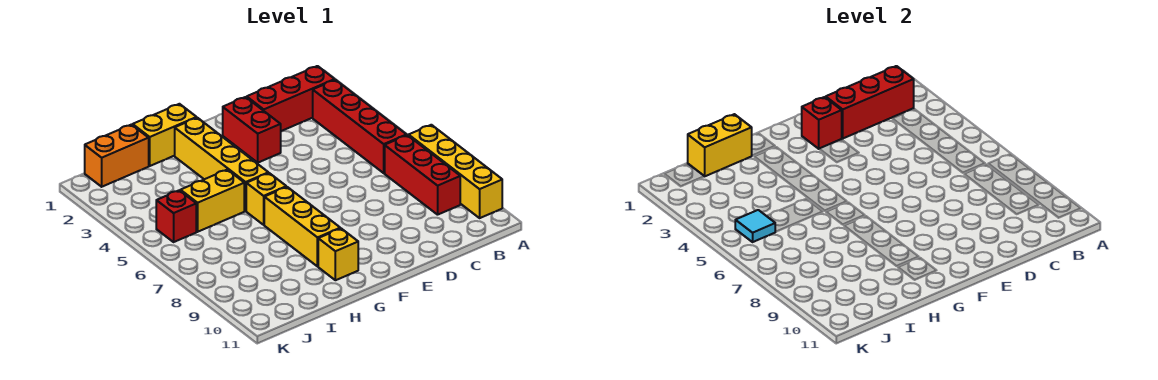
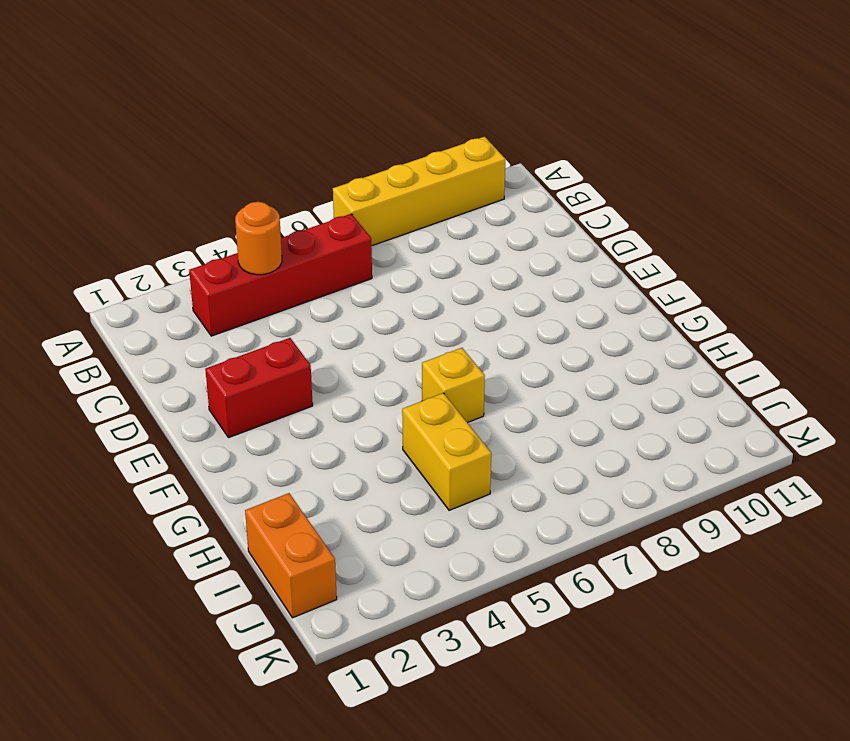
orange 1x1 round brick [235,202,282,275] -> none
none -> red 1x3 brick [247,66,335,131]
none -> red 1x3 brick [385,135,460,215]
none -> yellow 1x2 brick [133,104,197,166]

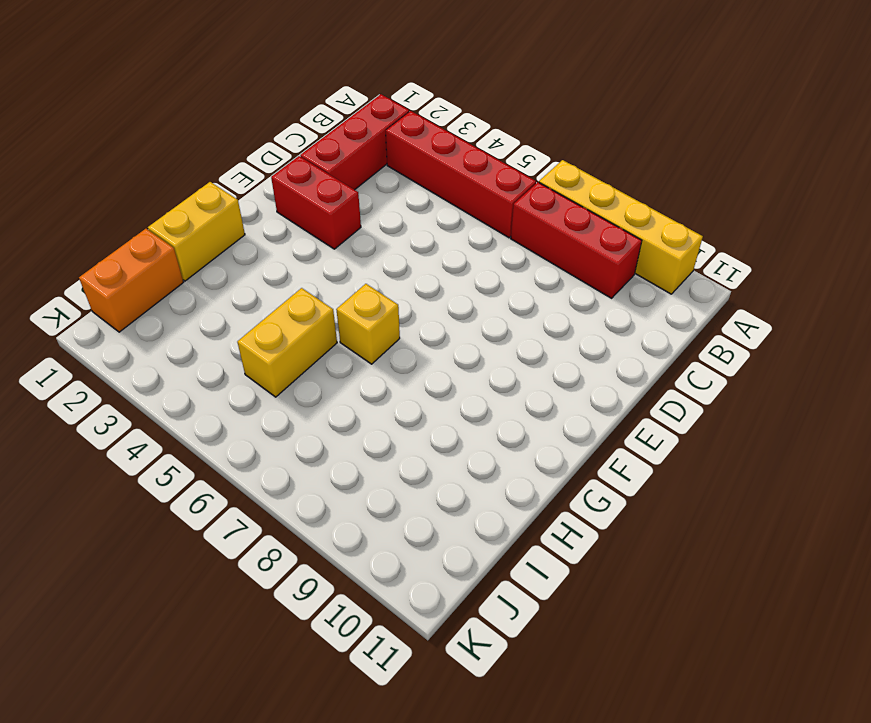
none -> yellow 1x4 brick [175,118,268,211]
none -> yellow 1x3 brick [264,187,340,267]
none -> yellow 1x1 brick [318,228,358,280]

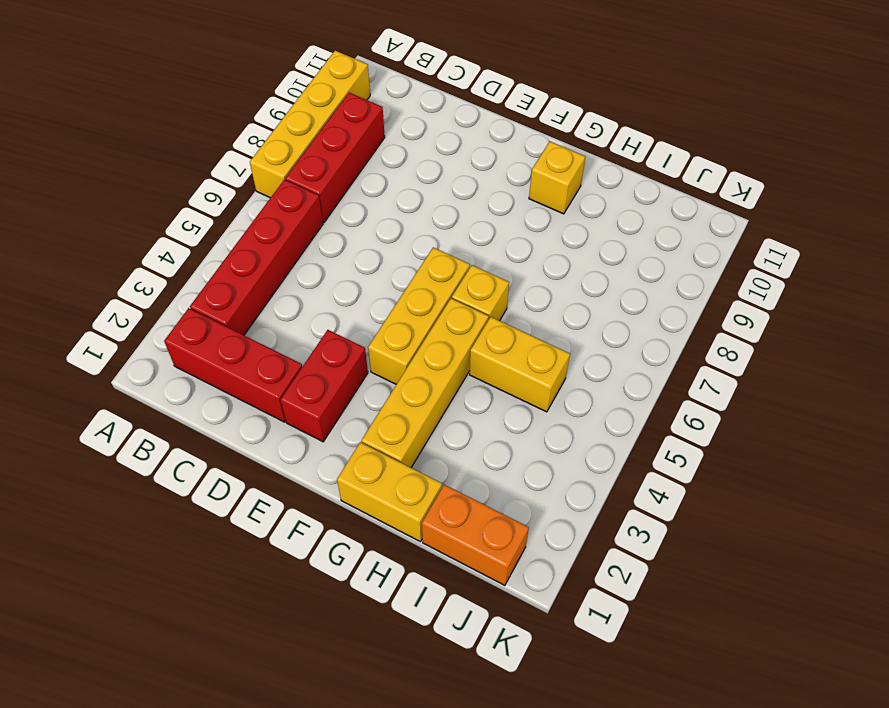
yellow 1x3 brick [368,247,470,384] -> yellow 1x3 brick moved to [264,187,340,267]
none -> red 1x1 brick [156,190,196,242]
none -> red 1x3 brick [826,66,914,138]
none -> red 1x1 brick [802,97,842,149]

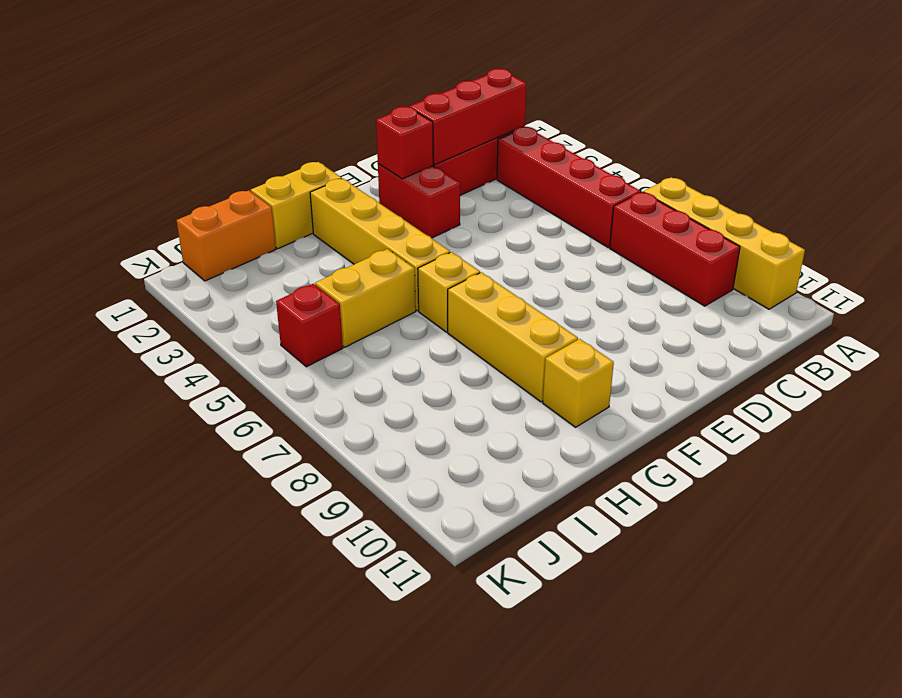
none -> yellow 1x2 brick [688,114,752,176]
none -> cyan 1x1 tile [735,210,775,242]

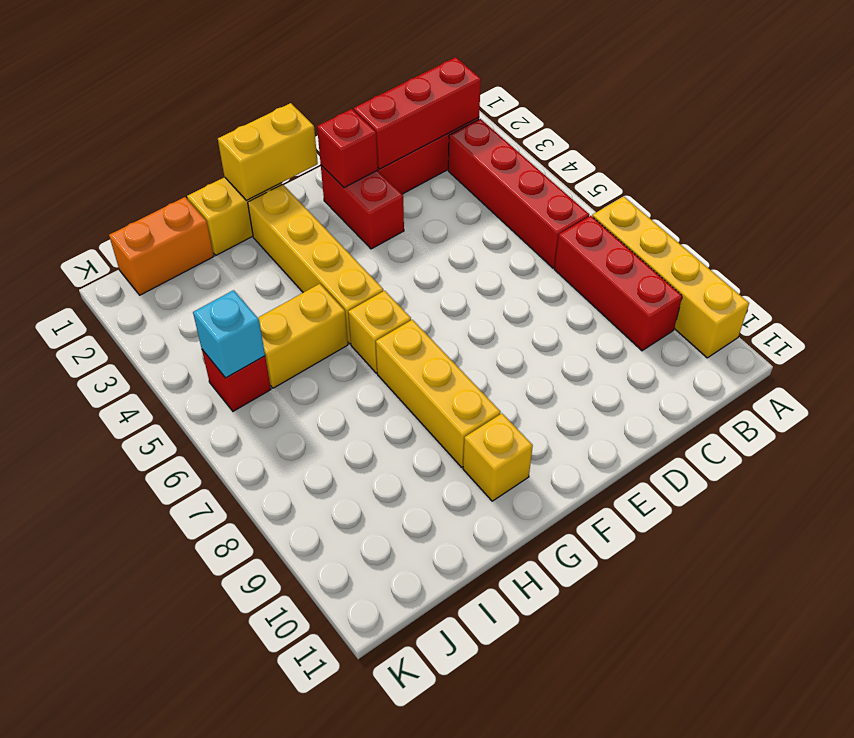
yellow 1x2 brick [218,103,318,200] -> yellow 1x2 brick moved to [688,114,752,176]
cyan 1x1 brick [193,290,265,378] -> cyan 1x1 tile [735,210,775,242]

